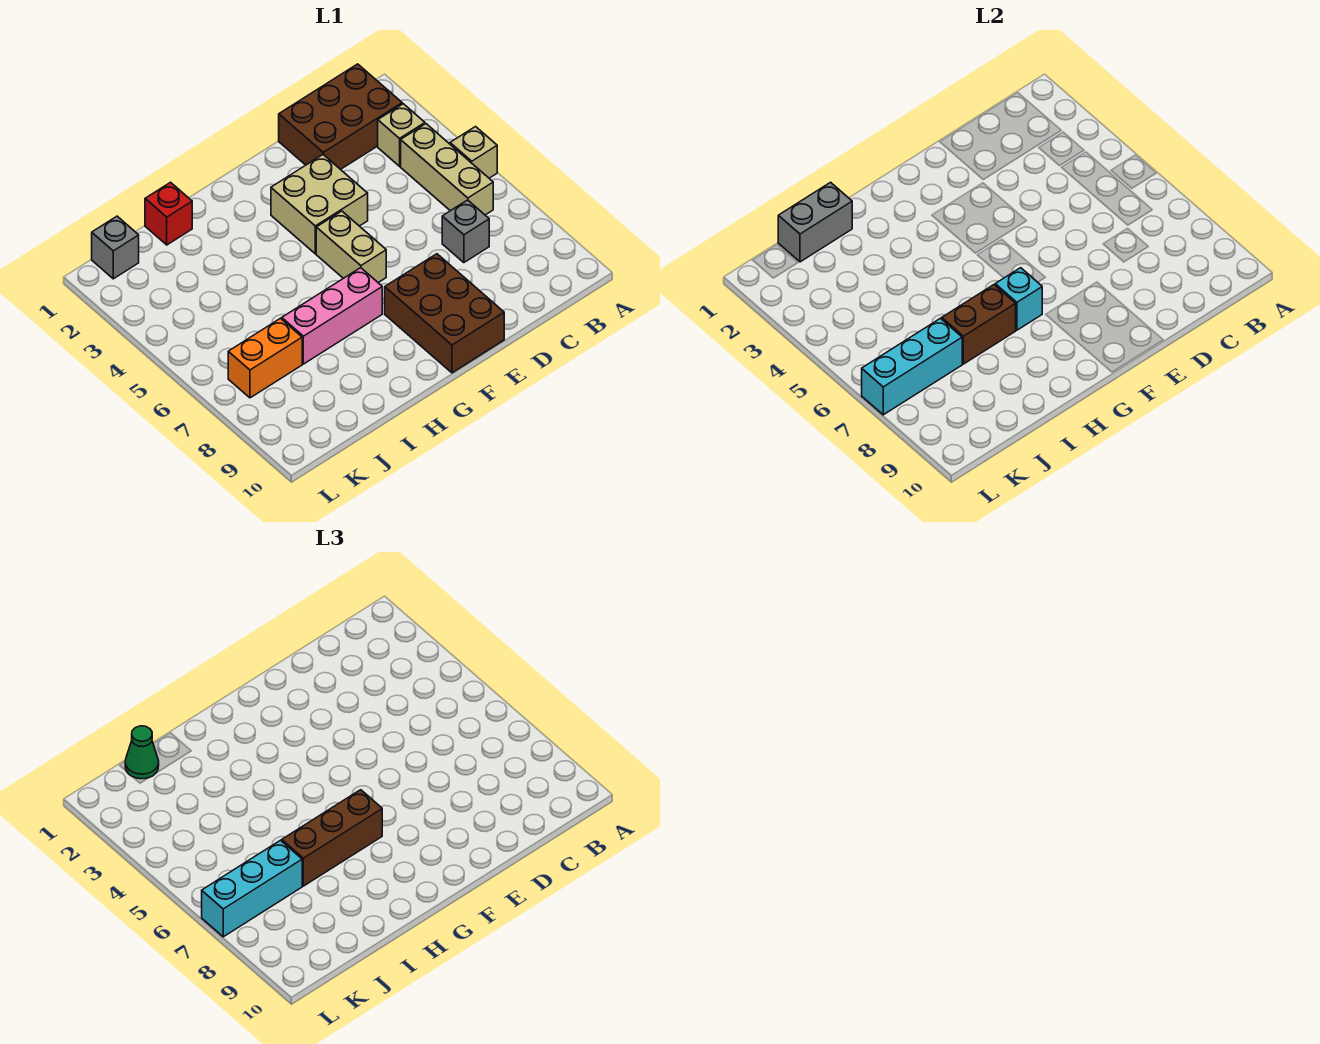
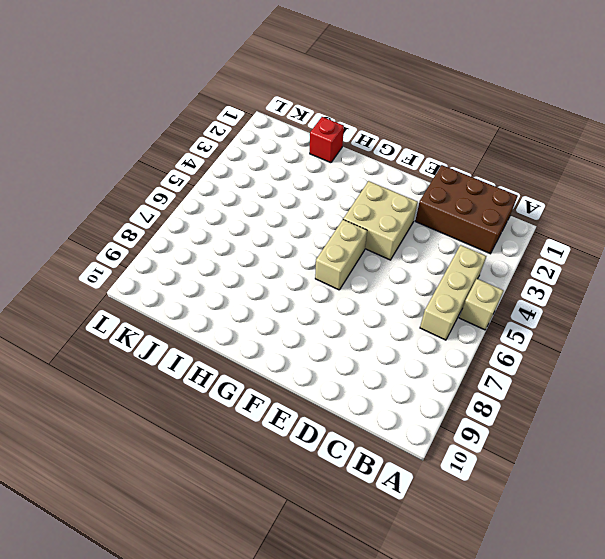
none -> tan 1x1 brick [378,104,425,166]
none -> grey 1x1 brick [442,200,489,263]
none -> brown 2x3 brick [385,254,504,373]

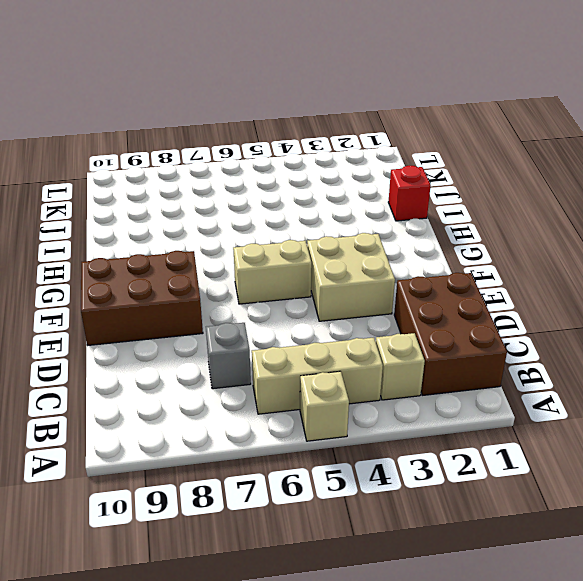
none -> pink 1x3 brick [282,268,382,364]
none -> orange 1x2 brick [228,318,302,398]
none -> grey 1x1 brick [92,216,139,279]

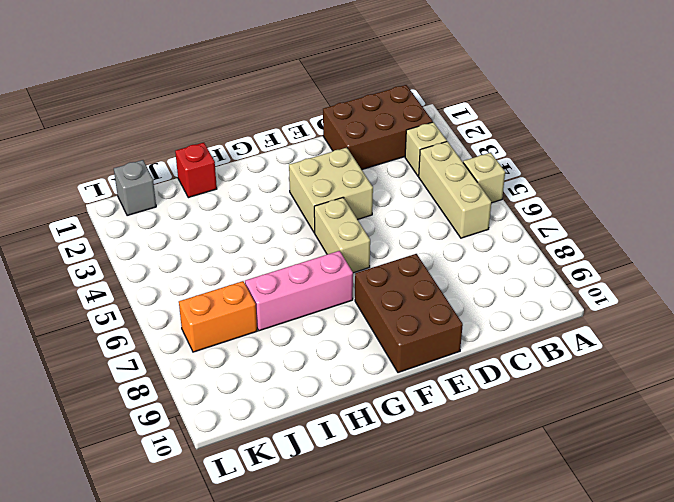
none -> grey 1x1 brick [442,200,489,263]
none -> cyan 1x1 brick [995,268,1042,330]
none -> brown 1x2 brick [942,285,1016,364]

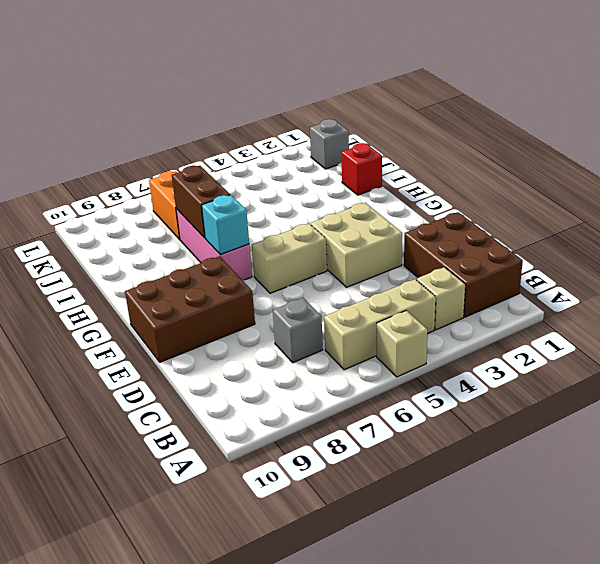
none -> grey 1x2 brick [778,182,852,262]
none -> cyan 1x3 brick [862,318,962,415]
none -> brown 1x3 brick [282,790,382,886]

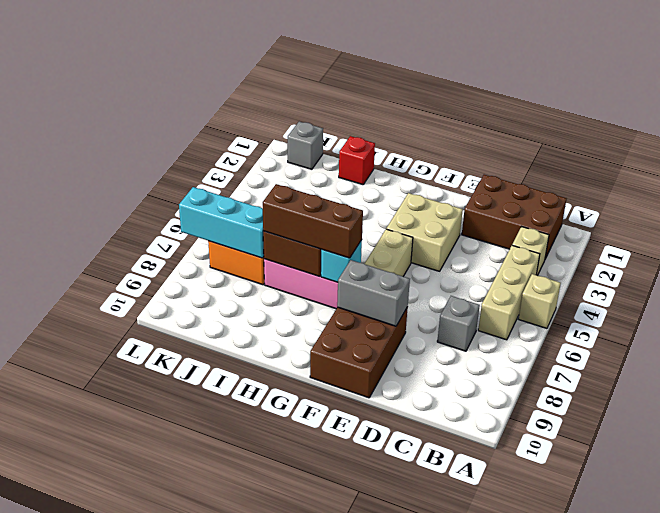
grey 1x2 brick [337,260,410,326] -> grey 1x2 brick moved to [778,182,852,262]
none -> green 1x1 cone [125,726,159,779]
none -> cyan 1x3 brick [202,840,302,937]

